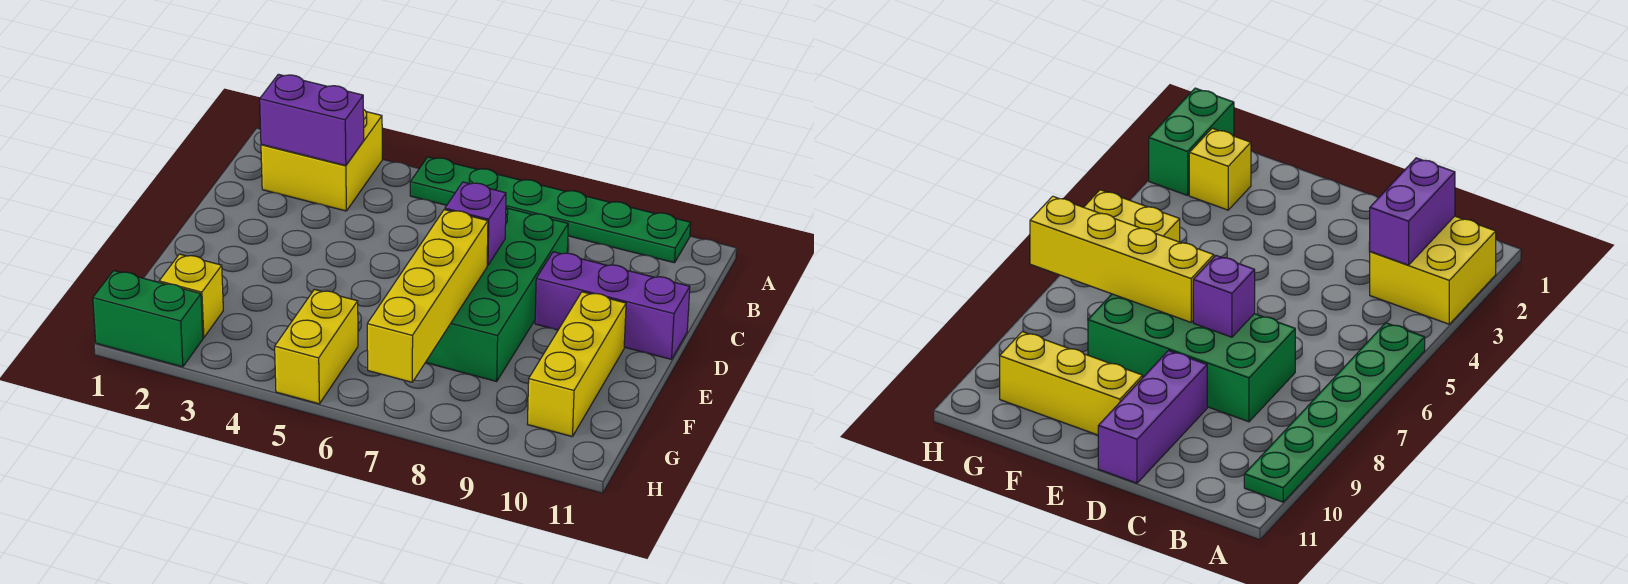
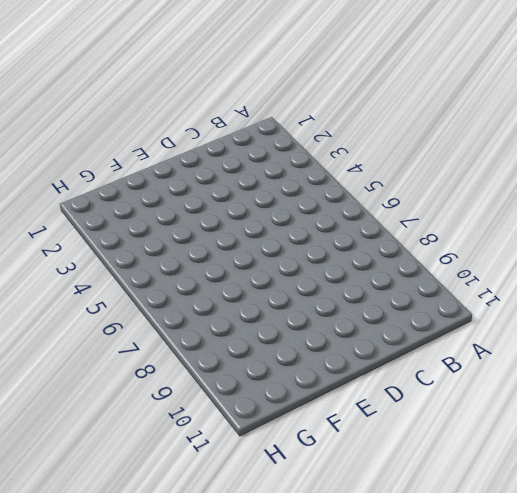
none -> yellow 2x2 brick [261,109,382,211]
none -> green 1x6 plate [410,157,691,263]

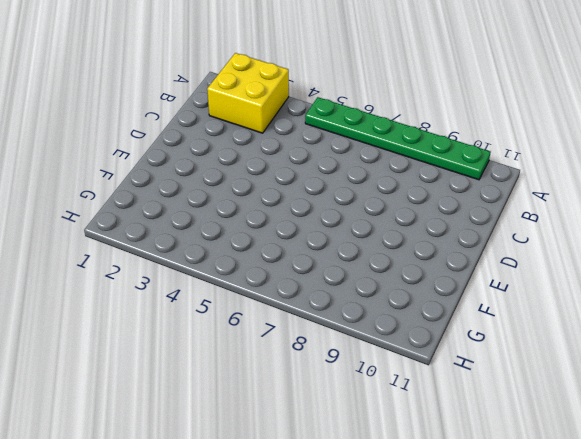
none -> green 2x4 brick [426,208,568,381]
none -> purple 1x3 brick [535,252,690,359]

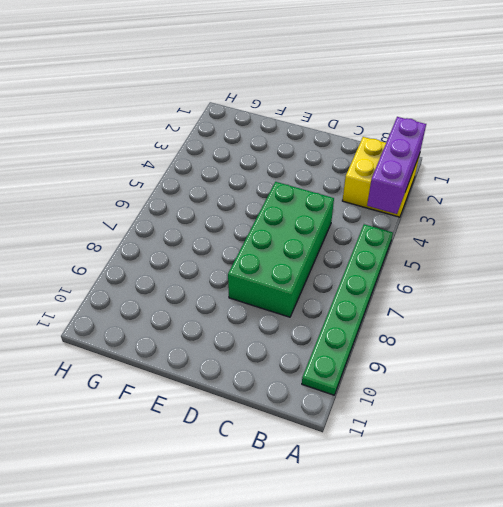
purple 1x3 brick [367,117,426,214] -> purple 1x3 brick moved to [535,252,690,359]
green 2x4 brick [228,182,334,317] -> green 2x4 brick turned to [426,208,568,381]
none -> yellow 1x3 brick [527,292,626,437]
none -> yellow 1x1 brick [159,254,223,338]

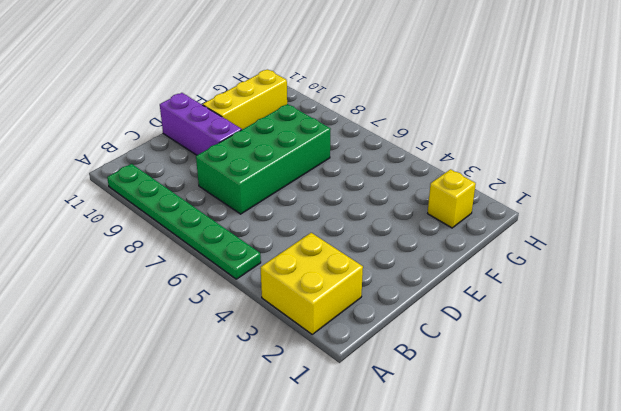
none -> yellow 1x2 brick [275,289,358,404]
none -> green 1x2 brick [93,271,203,367]

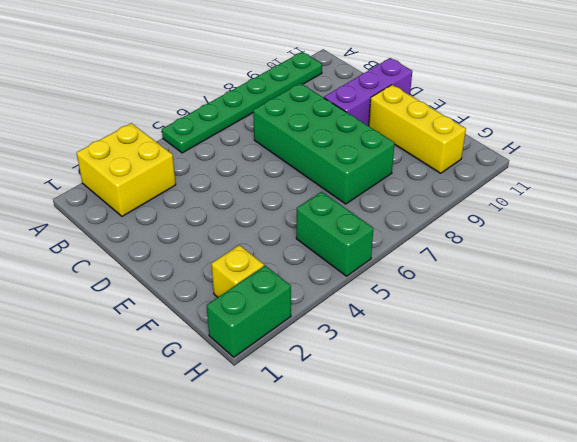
green 1x2 brick [296,192,373,276] -> yellow 1x2 brick [275,289,358,404]
none -> purple 1x2 brick [260,74,364,166]
none -> purple 1x1 brick [445,182,506,266]

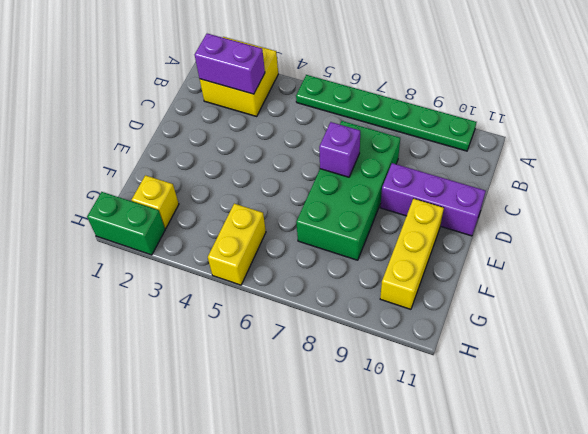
none -> yellow 1x4 brick [367,210,488,382]

